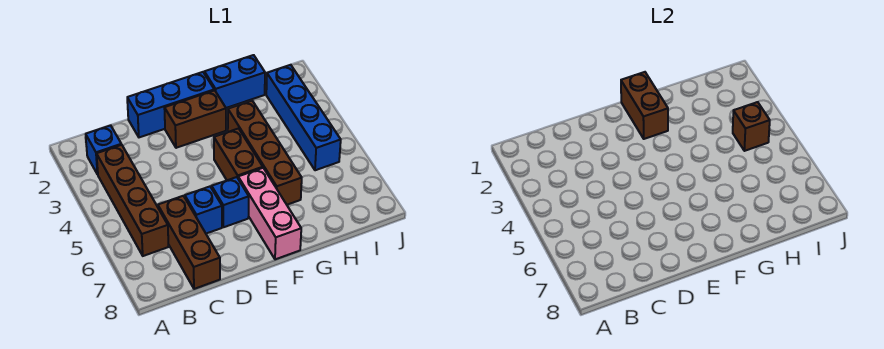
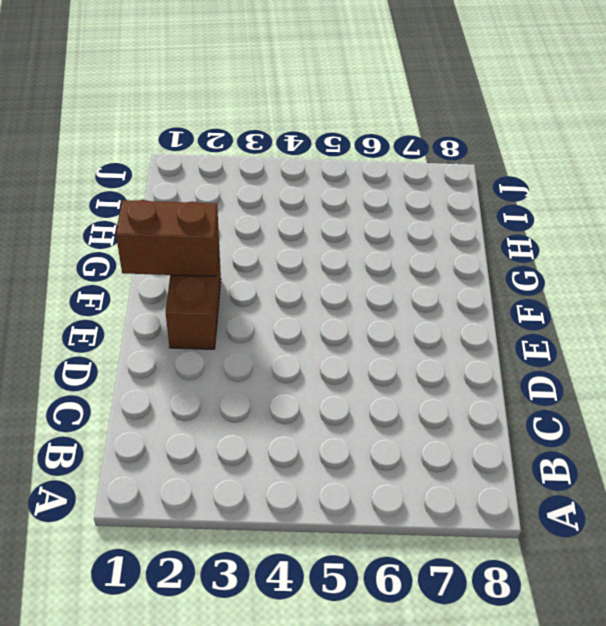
none -> blue 1x1 brick [86,125,121,174]
none -> brown 1x4 brick [97,145,169,256]
none -> brown 1x3 brick [158,196,220,289]

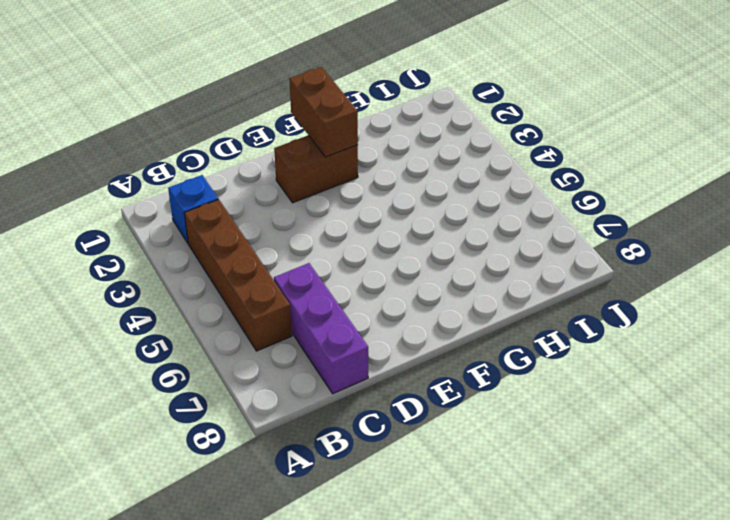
purple 1x3 brick [274,263,368,394] -> brown 1x3 brick [158,196,220,289]
none -> blue 1x3 brick [127,72,214,137]
none -> blue 1x1 brick [185,187,222,234]
none -> blue 1x1 brick [212,177,249,227]

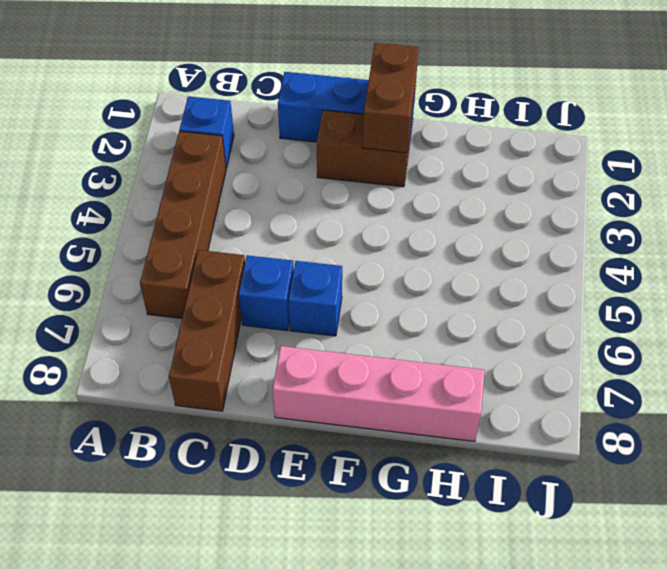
pink 1x4 brick [273,346,485,441] -> pink 1x3 brick [238,168,301,259]
none -> brown 1x2 brick [214,129,263,180]
none -> blue 1x2 brick [204,55,265,108]
none -> brown 1x4 brick [228,101,302,205]

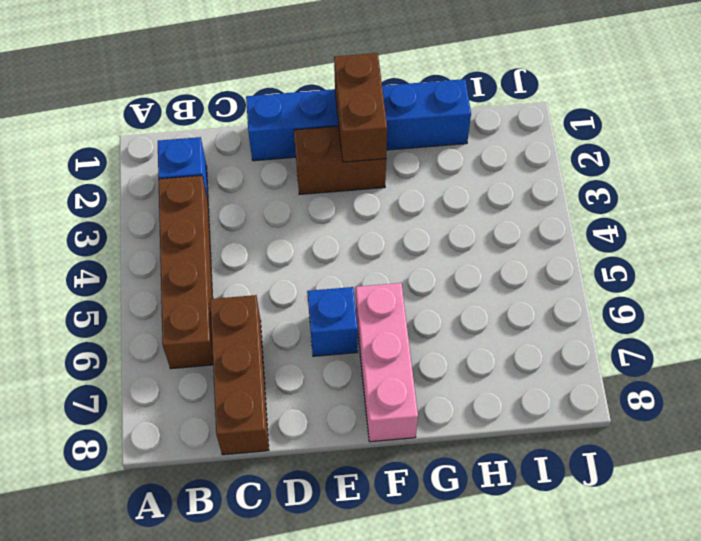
none -> blue 1x1 brick [185,187,222,234]
none -> brown 1x2 brick [214,129,263,180]
none -> brown 1x4 brick [228,101,302,205]

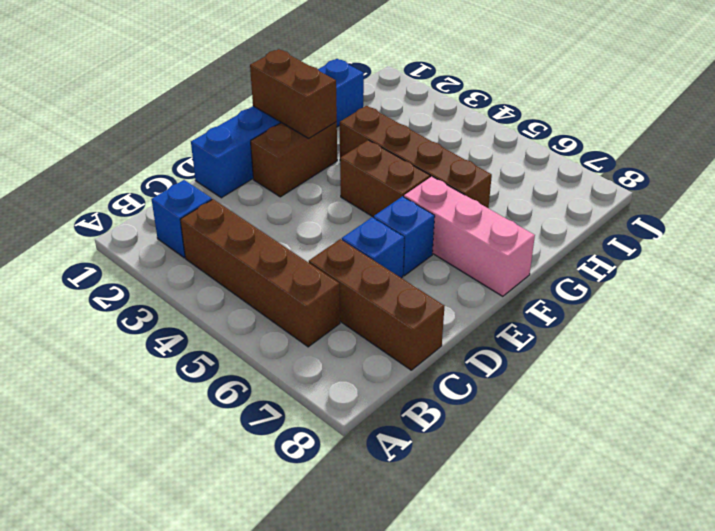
none -> blue 1x4 brick [266,65,341,170]
none -> brown 1x1 brick [733,102,770,151]

